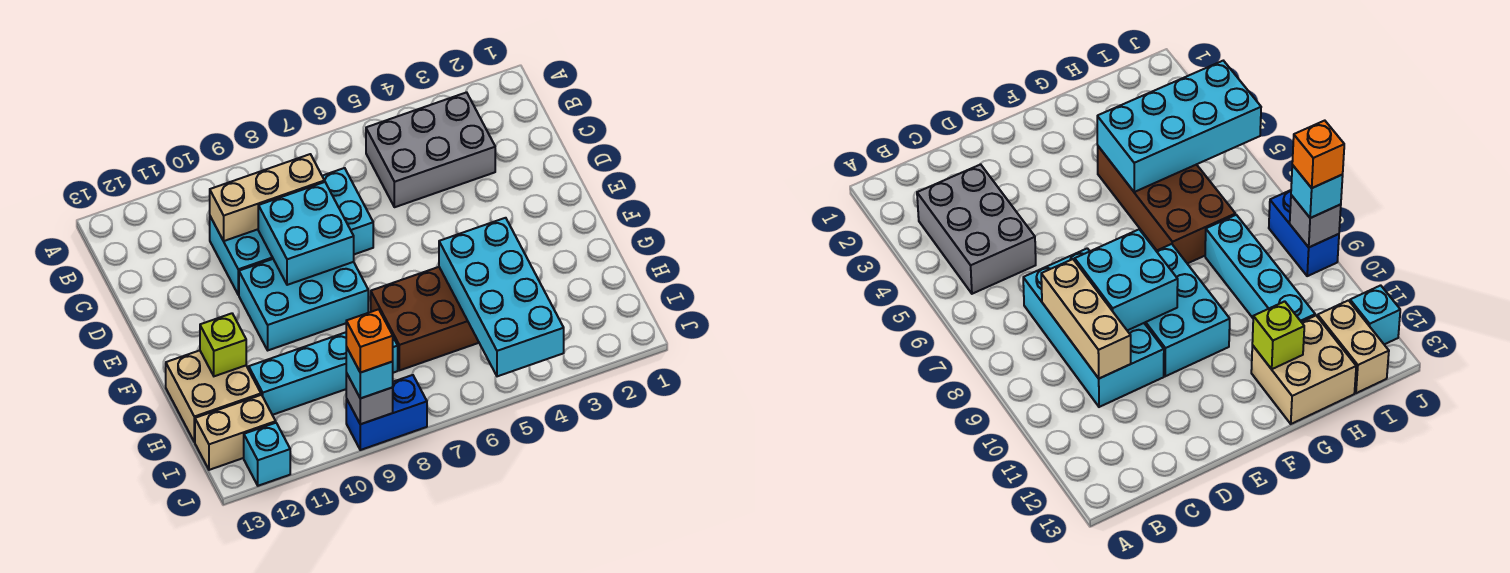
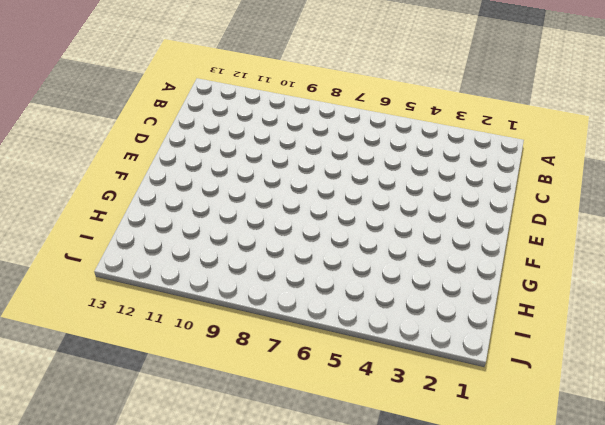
none -> grey 2x3 brick [366,92,495,207]
none -> cyan 2x4 brick [210,168,373,295]
none -> cyan 2x3 brick [239,259,368,350]

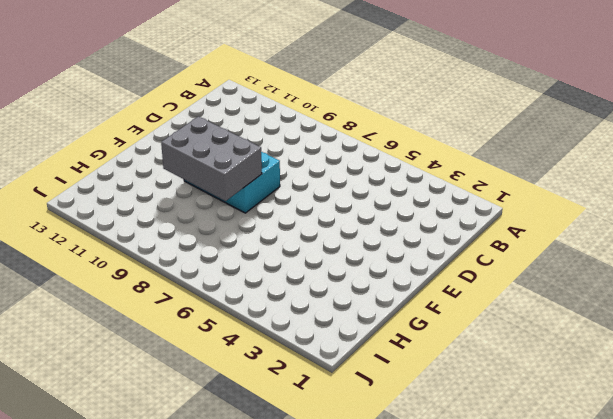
grey 2x3 brick [161,117,262,201] -> grey 2x3 brick moved to [366,92,495,207]
none -> cyan 2x4 brick [210,168,373,295]
none -> brown 2x4 brick [371,267,479,370]
none -> tan 2x2 brick [166,350,261,442]

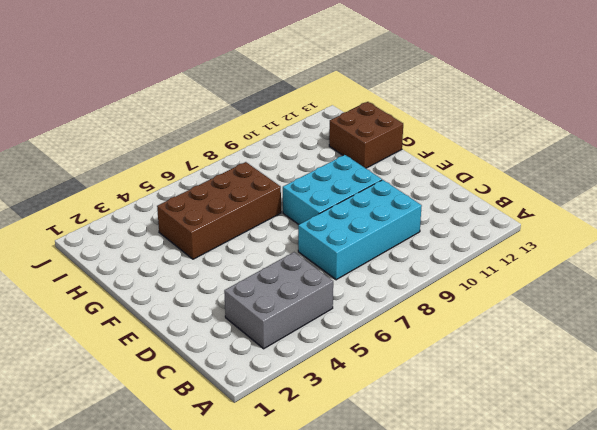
brown 2x2 brick [329,102,403,168] -> tan 2x2 brick [166,350,261,442]
none -> cyan 1x4 brick [249,332,398,415]
none -> tan 1x2 brick [195,395,276,470]
none -> blue 1x2 brick [346,375,427,450]

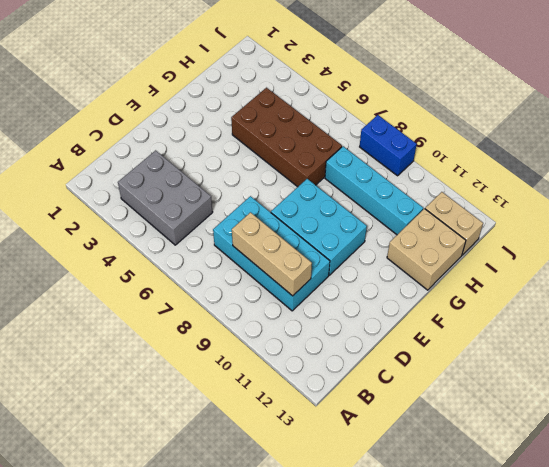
none -> cyan 1x1 brick [244,423,290,486]
none -> cyan 2x2 brick [258,182,354,285]
none -> cyan 2x4 brick [439,218,564,376]

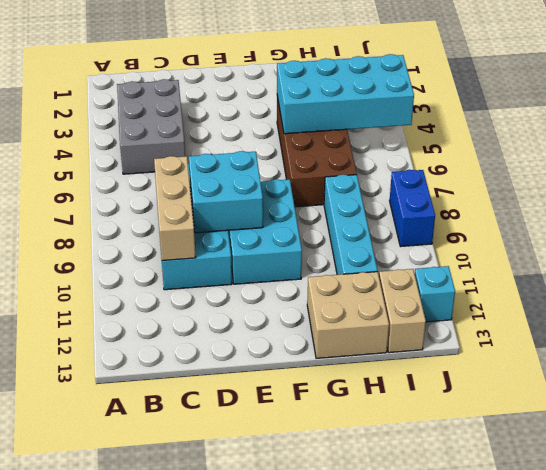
none -> lime 1x1 brick [200,313,246,376]
none -> grey 1x1 brick [346,373,393,424]
none -> cyan 1x1 brick [346,347,393,398]

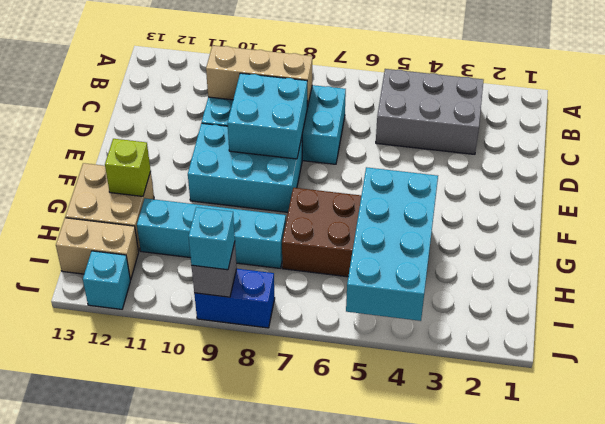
none -> orange 1x1 brick [346,309,393,373]

